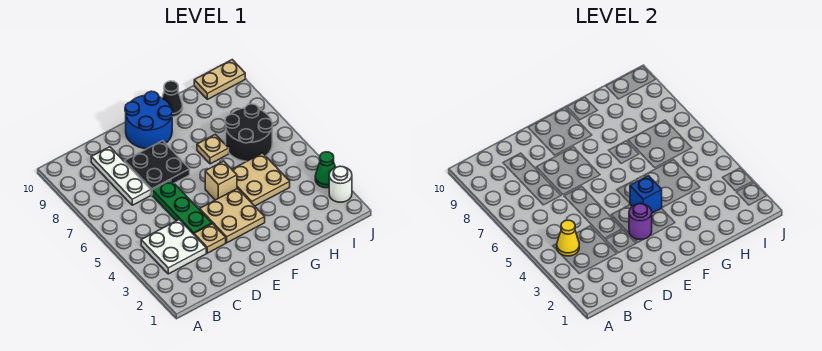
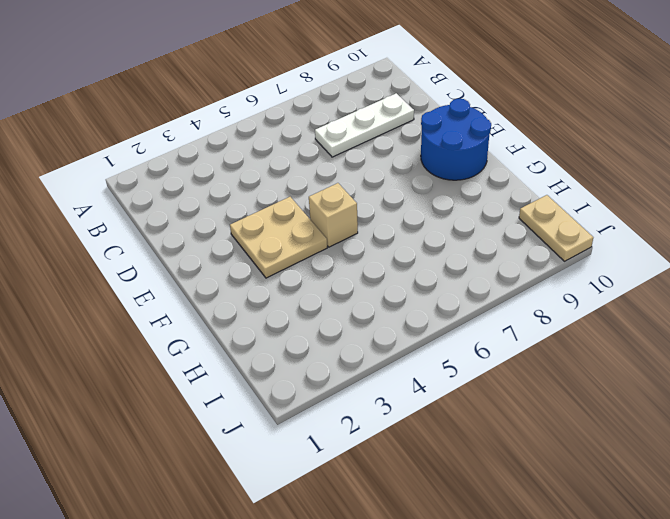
none -> white 2x2 plate [141,220,206,274]
none -> tan 1x1 plate [194,224,226,253]
none -> green 1x3 plate [152,180,212,234]

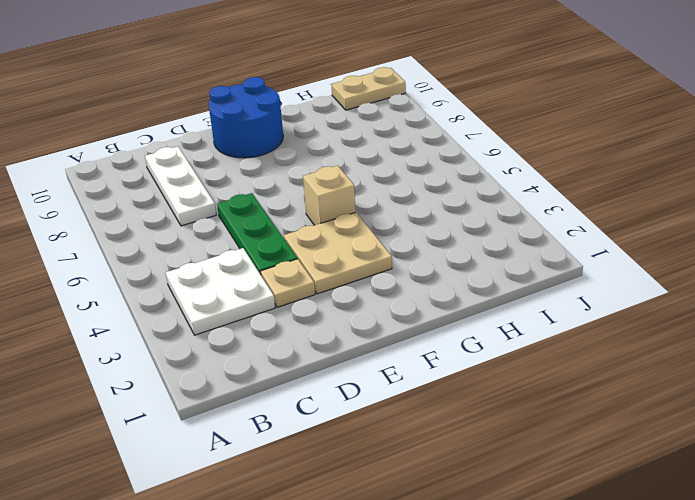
none -> black 2x2 plate [125,141,190,195]
none -> tan 2x2 plate [232,153,290,206]
none -> tan 1x1 plate [197,134,229,164]

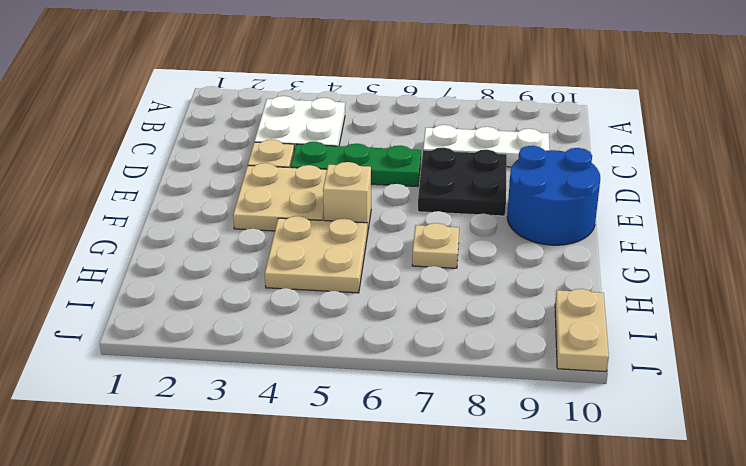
none -> black 1x1 cone [162,81,183,117]
none -> black 2x2 round brick [225,104,273,161]
none -> white 1x1 round brick [329,166,352,202]

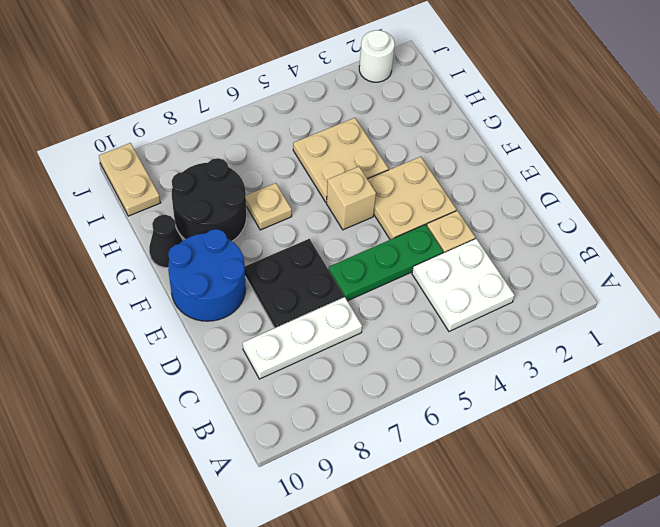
black 2x2 round brick [172,158,246,241] -> black 2x2 round brick moved to [225,104,273,161]
none -> green 1x1 cone [315,152,336,188]
none -> yellow 1x1 cone [557,220,579,256]
none -> purple 1x1 round brick [629,204,652,240]

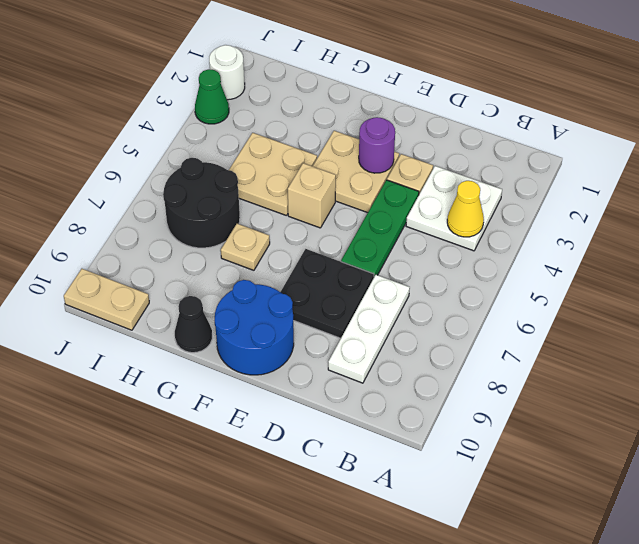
none -> blue 1x1 brick [630,176,662,213]

